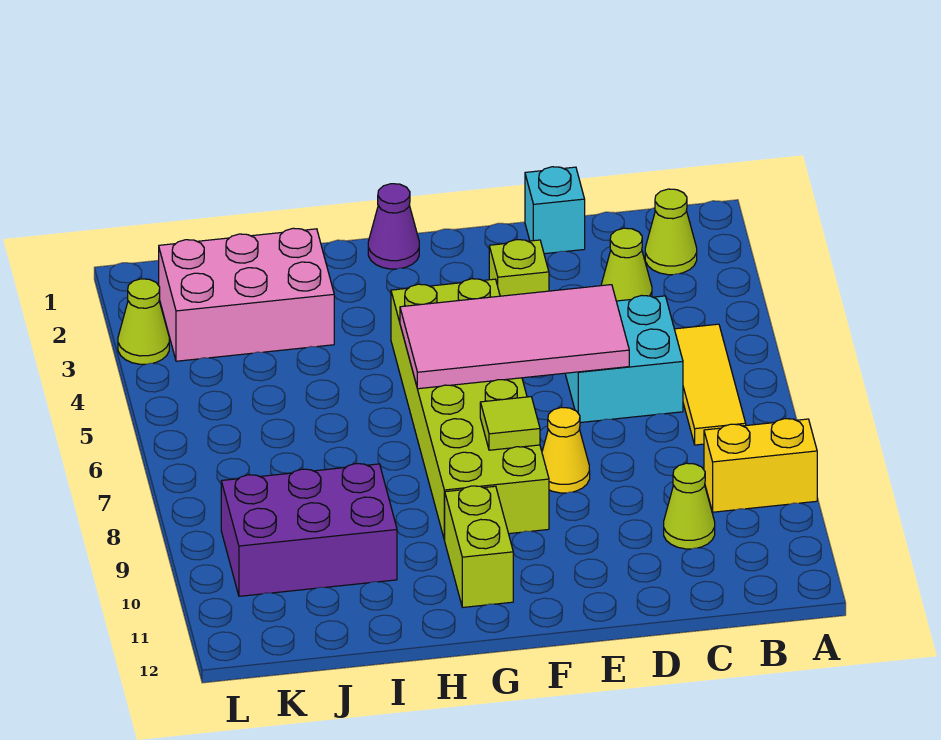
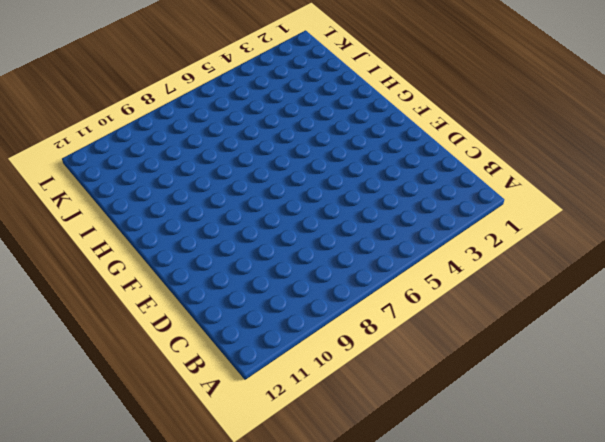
none -> yellow 1x2 brick [704,419,817,512]
none -> lime 1x1 cone [645,189,697,275]
none -> yellow 1x3 tile [674,324,746,445]

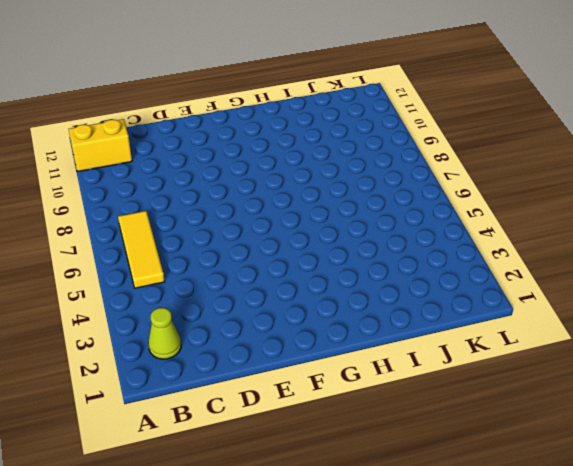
yellow 1x2 brick [69,119,132,172] -> yellow 1x2 brick moved to [704,419,817,512]
none -> lime 1x1 cone [601,228,652,301]
none -> cyan 2x2 brick [565,295,683,423]
none -> lime 1x1 cone [664,463,715,549]

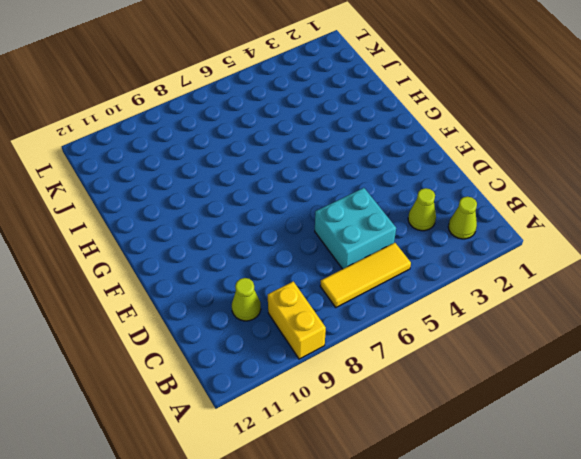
none -> cyan 1x1 brick [525,167,585,254]
none -> lime 1x1 brick [489,240,549,296]
none -> yellow 1x1 cone [542,407,590,493]

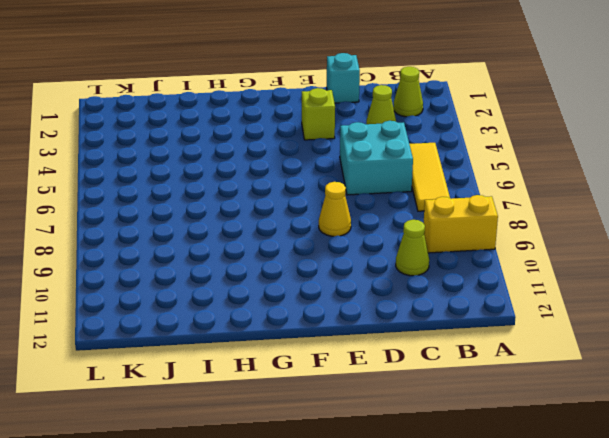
none -> lime 2x6 brick [391,279,549,540]
none -> purple 1x1 cone [368,184,419,269]
none -> lime 1x2 brick [445,486,513,607]

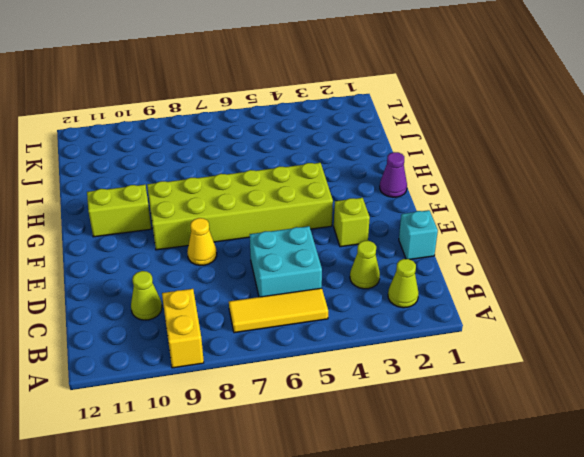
none -> pink 2x3 brick [159,228,334,361]
none -> purple 2x3 brick [221,464,397,596]
none -> lime 1x1 cone [118,279,169,364]

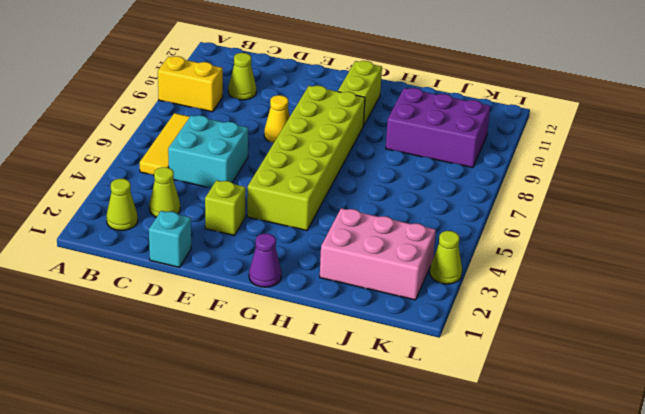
none -> pink 2x4 tile [400,285,629,389]
none -> lime 1x1 tile [480,397,540,450]

